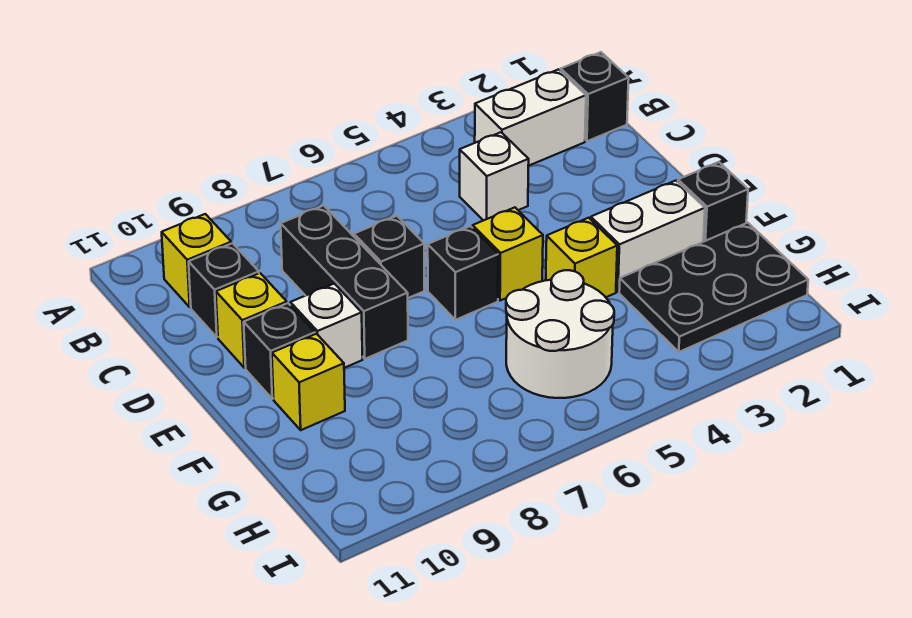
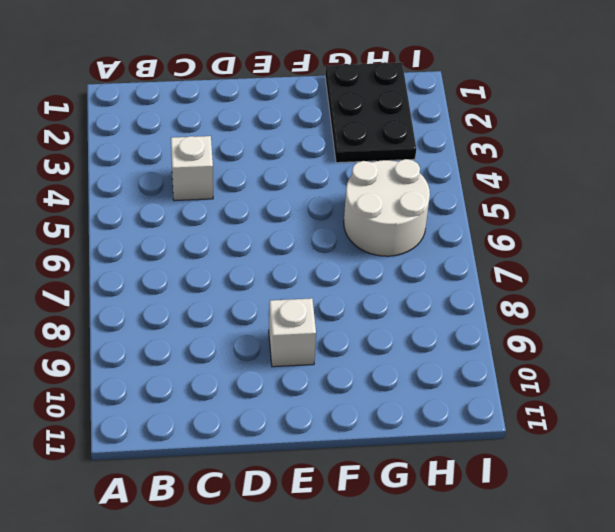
none -> black 1x1 brick [561,52,629,141]
none -> white 1x2 brick [475,69,586,166]
none -> yellow 1x1 brick [162,214,231,307]

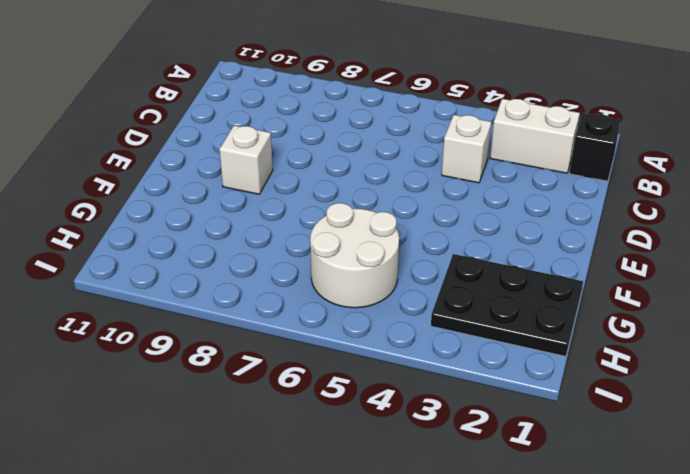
none -> yellow 1x1 brick [162,214,231,307]
none -> black 1x3 brick [281,206,408,359]
none -> black 1x1 brick [189,243,259,337]

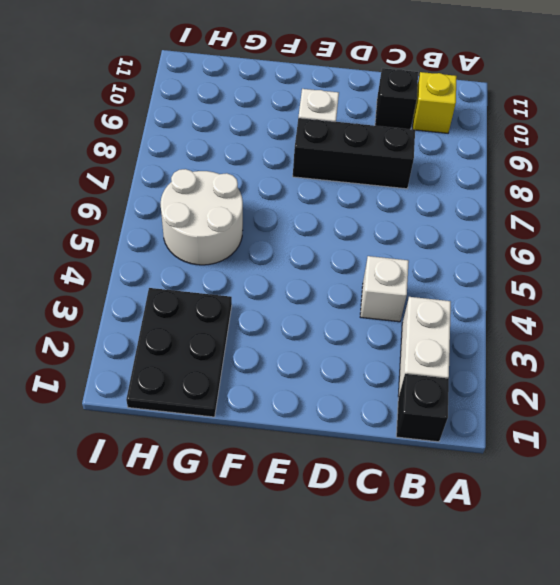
none -> black 1x1 brick [354,216,424,298]
none -> yellow 1x1 brick [216,273,287,368]
none -> yellow 1x1 brick [473,207,543,301]

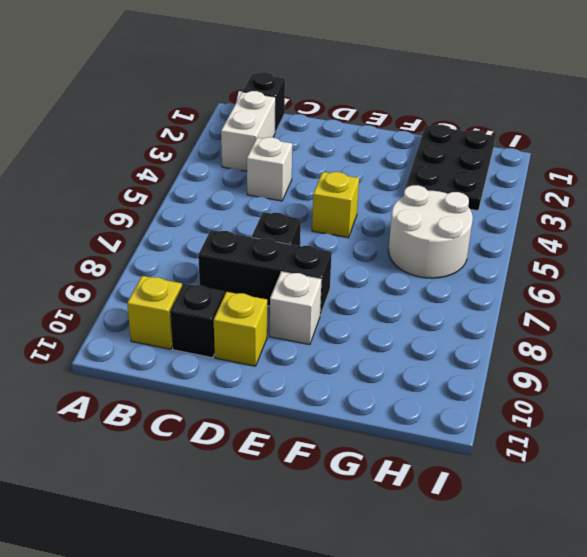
none -> black 1x1 brick [428,226,498,320]
none -> black 1x1 brick [244,303,315,399]
none -> black 1x1 brick [678,162,748,242]

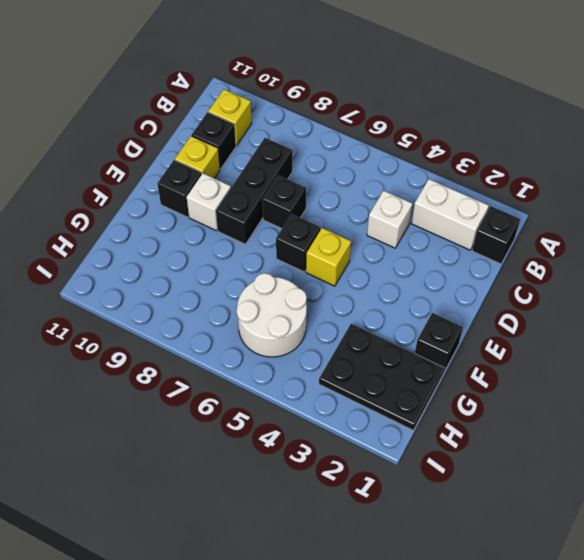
none -> white 1x2 brick [591,181,705,292]
none -> yellow 1x1 brick [546,218,617,297]
none -> yellow 1x1 brick [272,334,345,430]

